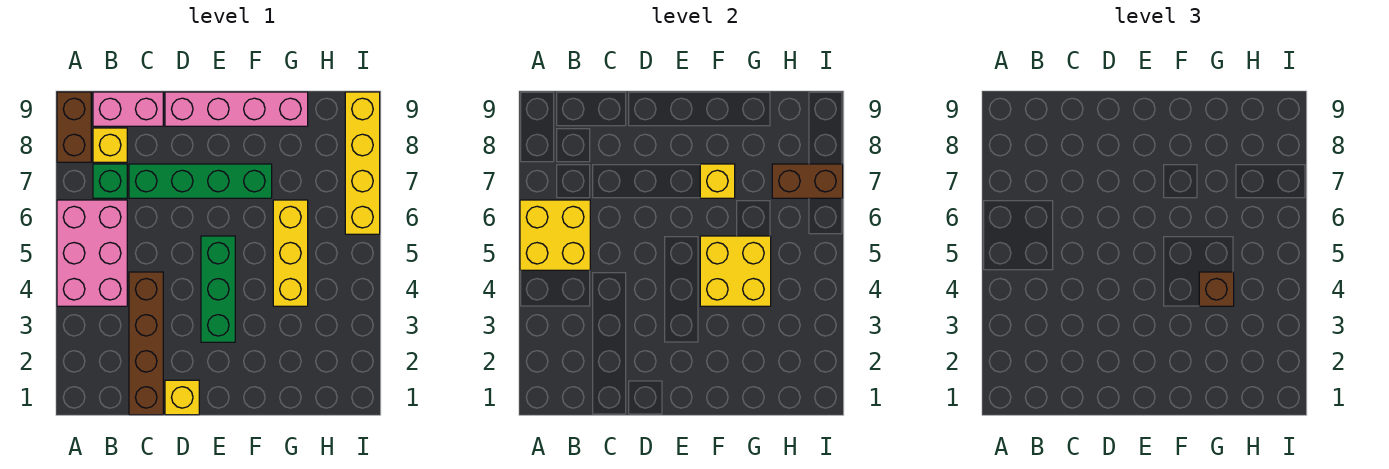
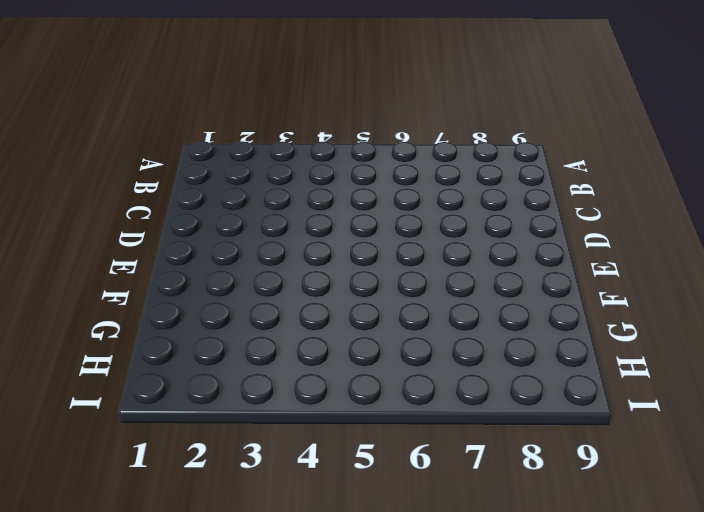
none -> pink 2x3 brick [57,200,127,306]
none -> brown 1x2 brick [57,92,91,162]
none -> green 1x1 brick [93,164,127,198]

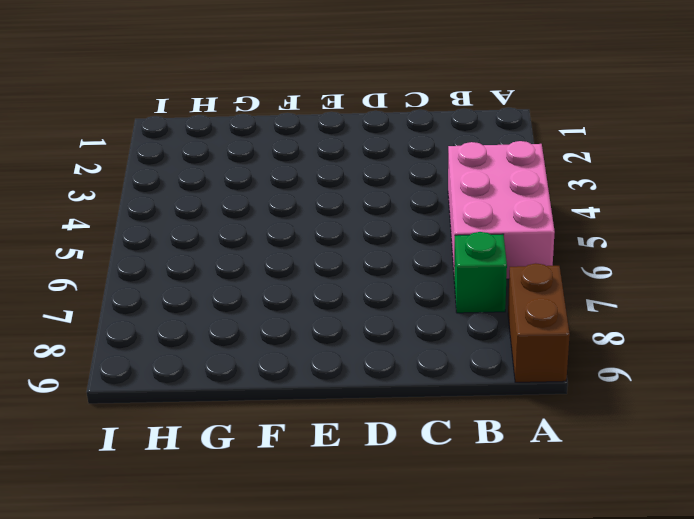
none -> yellow 1x1 brick [93,128,127,162]
none -> pink 1x2 brick [93,92,163,126]
none -> brown 1x4 brick [129,272,163,415]

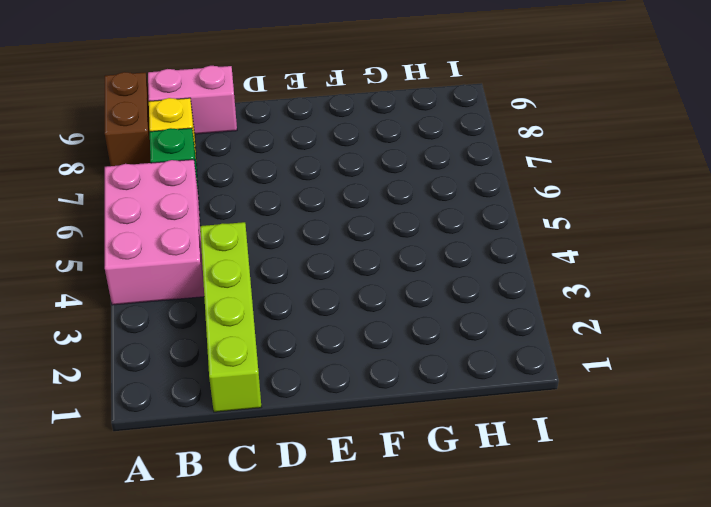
lime 1x4 brick [200,222,261,412] -> brown 1x4 brick [129,272,163,415]
none -> green 1x4 brick [129,164,272,198]
none -> yellow 1x1 brick [165,380,199,415]
none -> pink 1x4 brick [165,92,308,126]

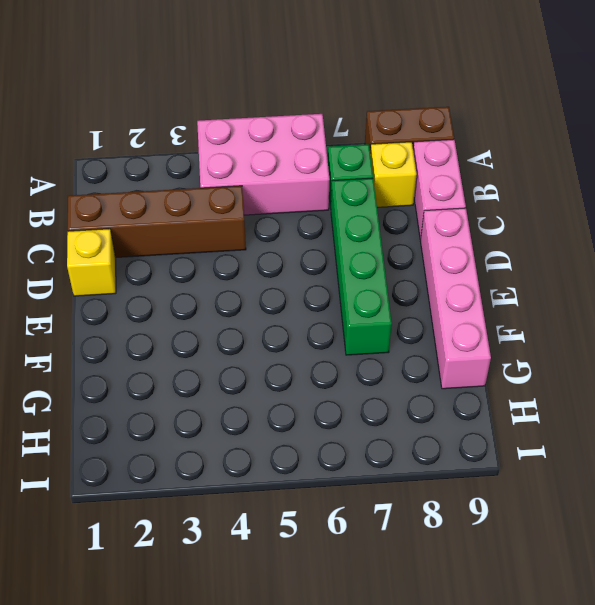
none -> green 1x3 brick [201,236,235,342]
none -> yellow 1x3 brick [273,200,308,306]
none -> yellow 1x4 brick [345,92,380,234]

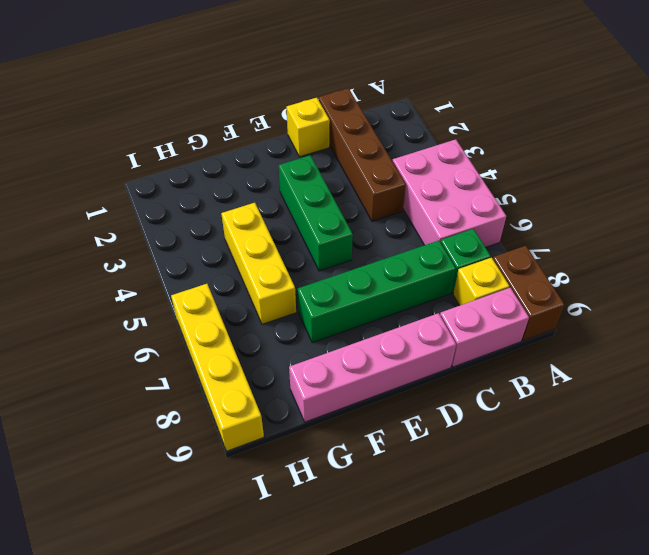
none -> yellow 2x2 brick [520,200,590,270]
none -> yellow 2x2 brick [700,236,771,306]
none -> yellow 1x1 brick [700,164,735,198]

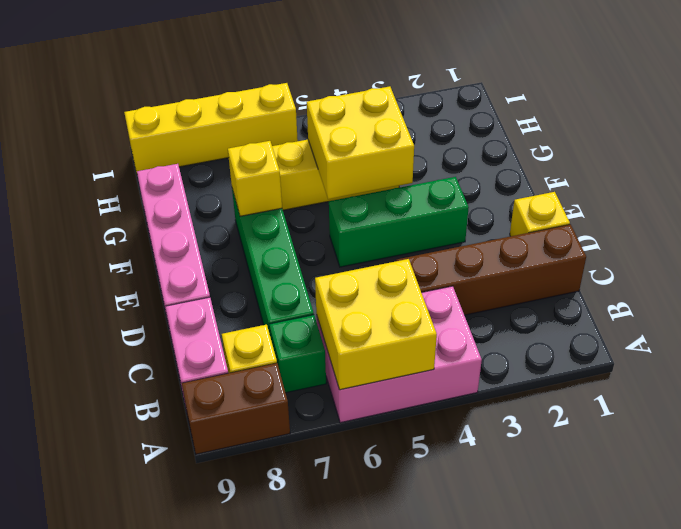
none -> brown 1x2 brick [772,164,843,198]
none -> brown 1x1 brick [1199,272,1234,306]

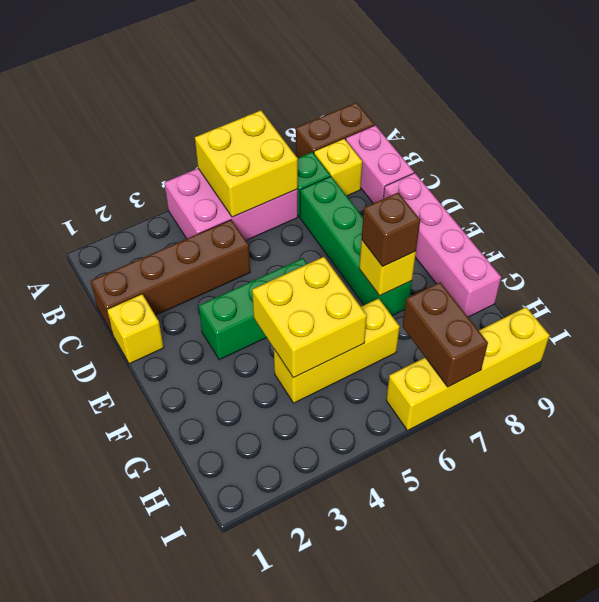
brown 1x1 brick [362,193,420,267] -> brown 1x1 brick moved to [1199,272,1234,306]

